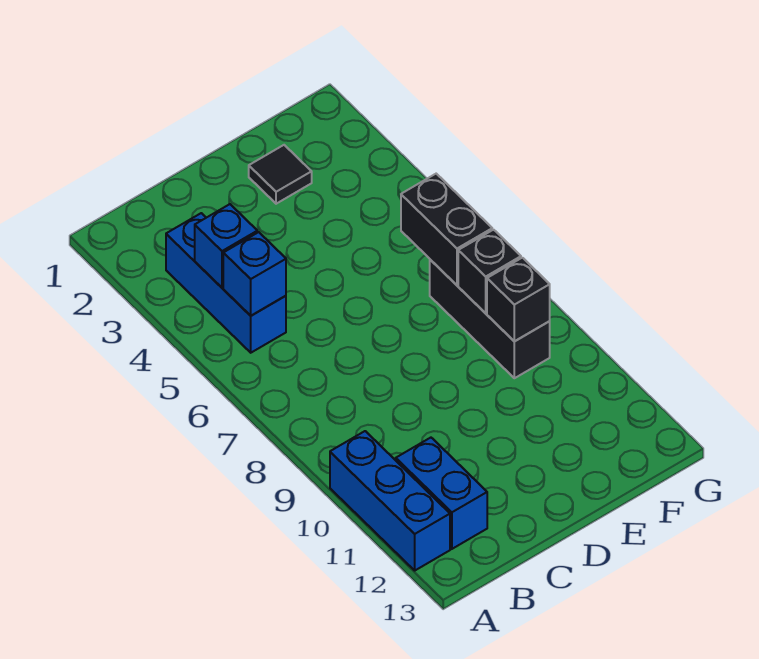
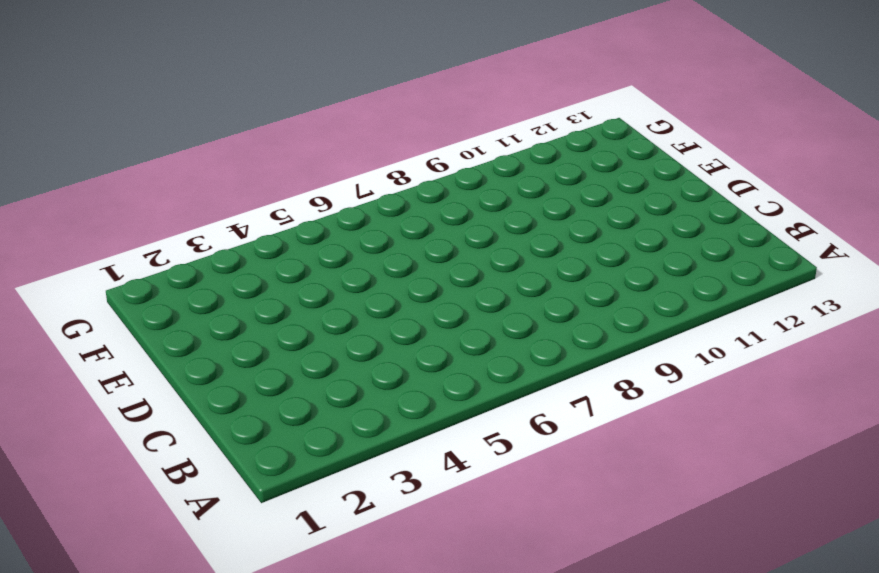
none -> blue 1x3 brick [330,431,450,570]
none -> blue 1x3 brick [166,213,286,353]

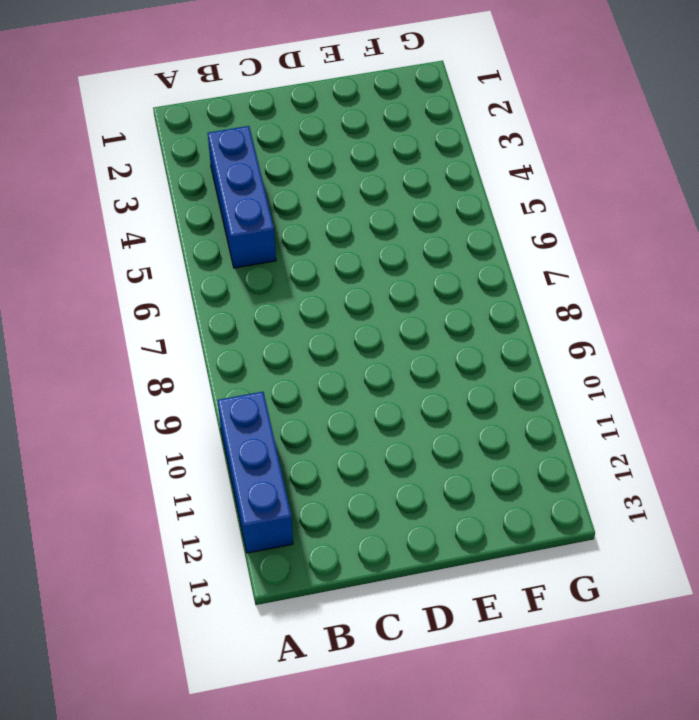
none -> blue 1x2 brick [396,438,487,549]
none -> black 1x1 tile [249,145,312,204]

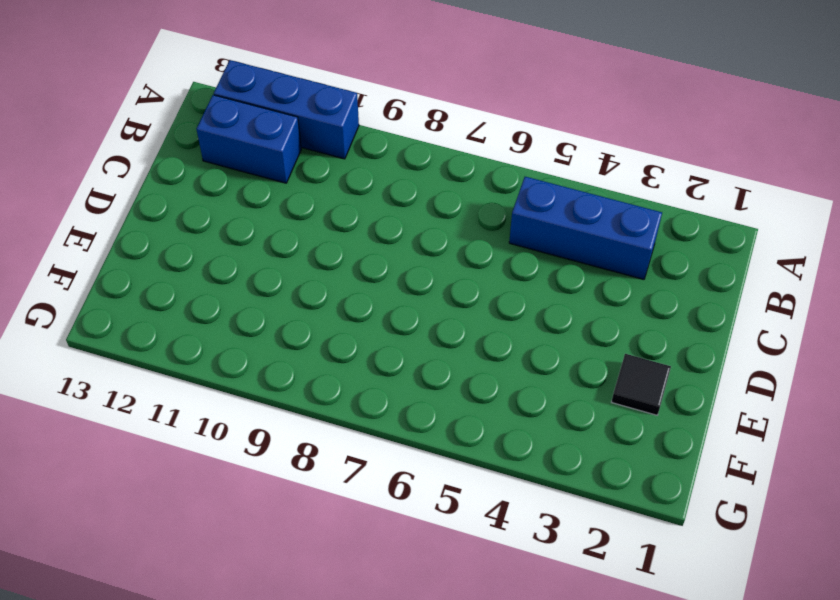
none -> black 1x3 brick [430,260,550,378]
none -> blue 1x1 brick [195,204,257,288]

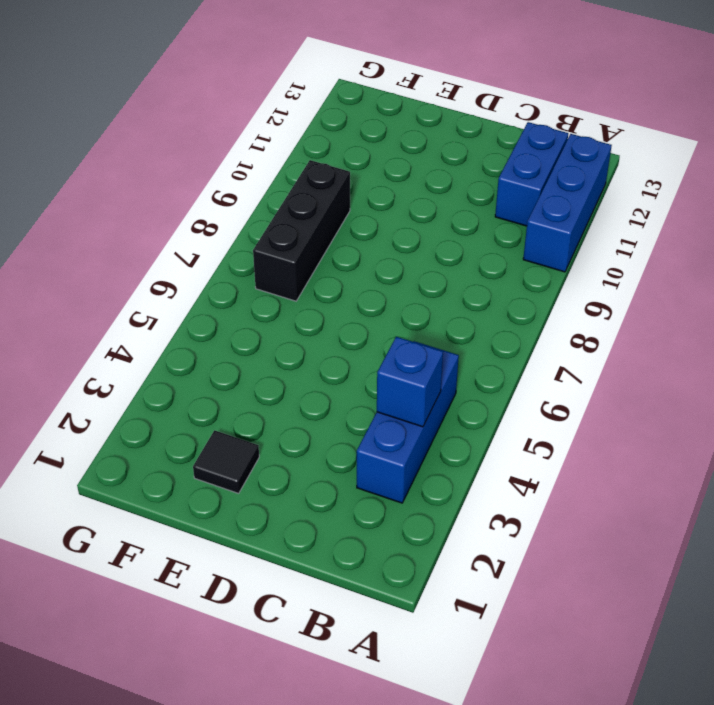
none -> blue 1x1 brick [223,232,286,316]
none -> black 1x2 brick [401,174,492,285]

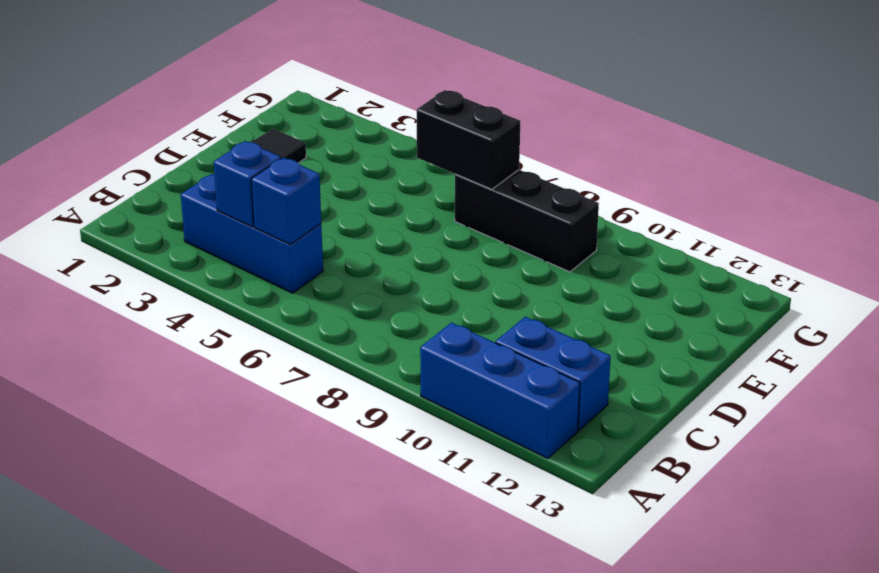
none -> black 1x1 brick [458,230,521,313]
none -> black 1x1 brick [487,258,550,341]

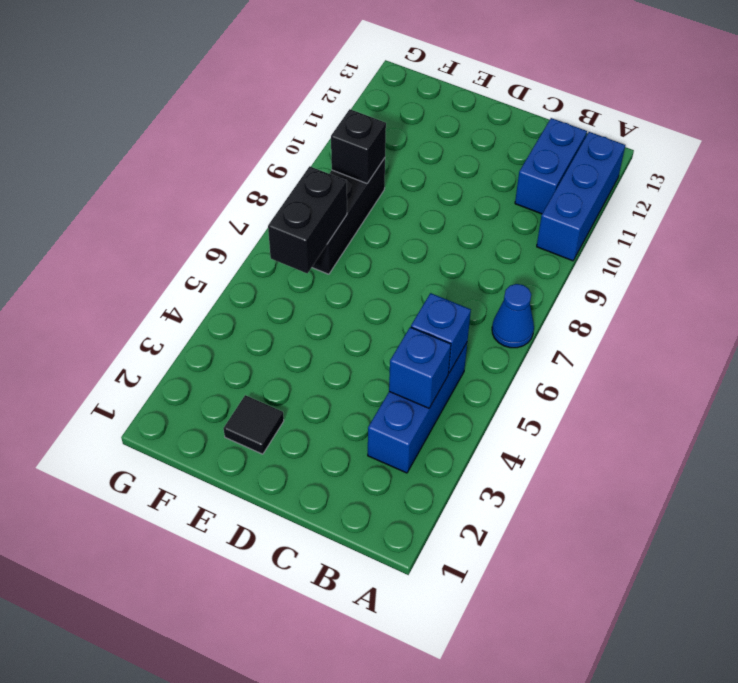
blue 1x1 cone [492,284,534,348] -> none
none -> black 1x1 brick [458,230,521,313]

